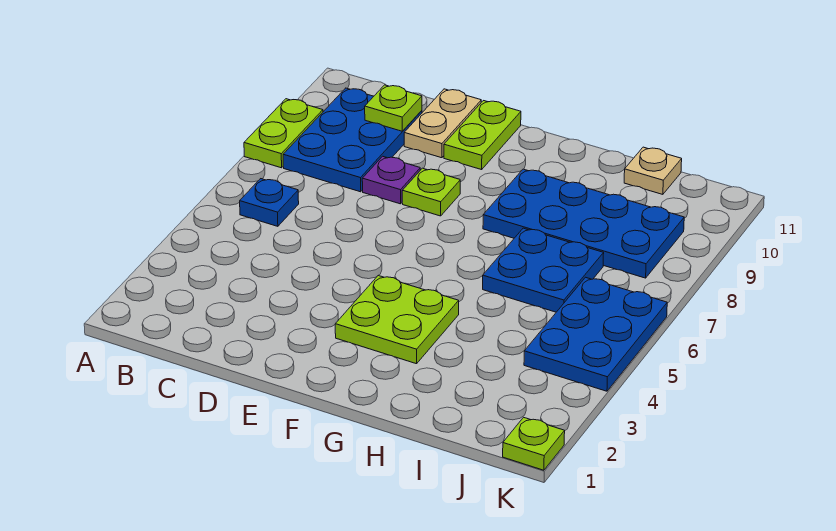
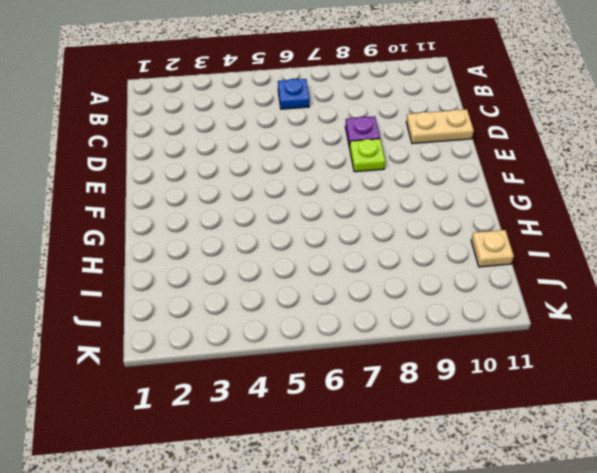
none -> lime 1x2 plate [244,99,323,168]
none -> blue 2x3 plate [283,88,422,192]
none -> lime 1x2 plate [444,101,521,170]

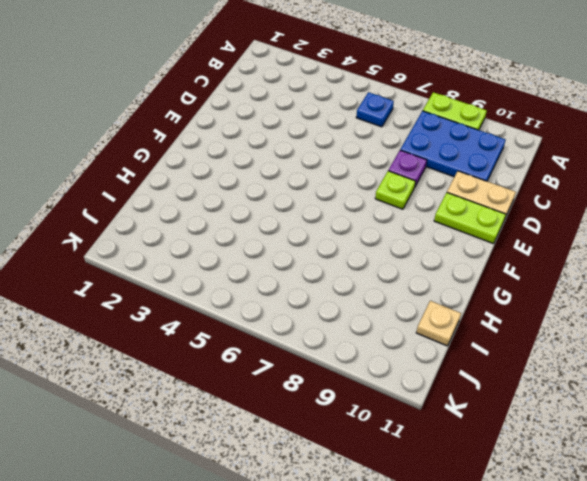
none -> lime 2x2 plate [335,275,459,364]
none -> blue 2x4 plate [483,169,684,278]
none -> blue 2x2 plate [483,228,604,312]

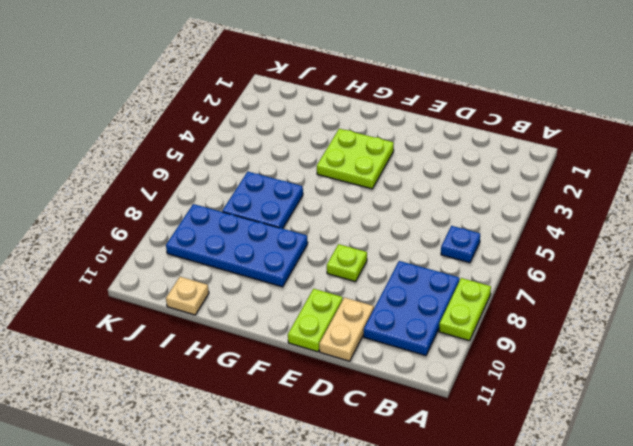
none -> purple 1x1 plate [362,156,420,204]
none -> blue 2x3 plate [524,277,667,391]
none -> lime 1x1 plate [503,417,565,470]

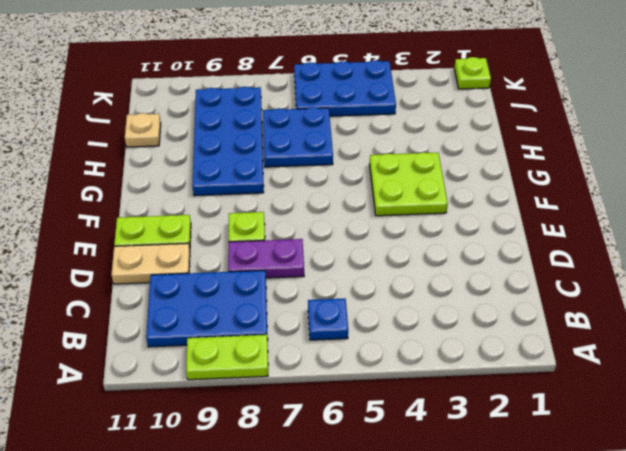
purple 1x2 plate [228,239,304,278] -> purple 1x1 plate [362,156,420,204]
none -> lime 1x1 plate [365,85,422,131]

